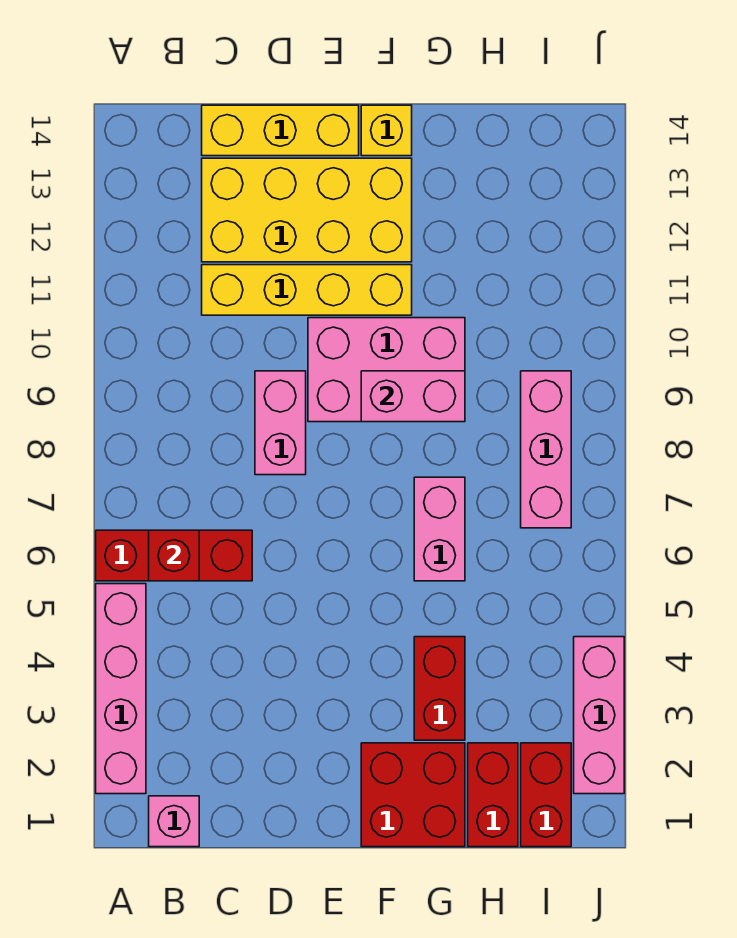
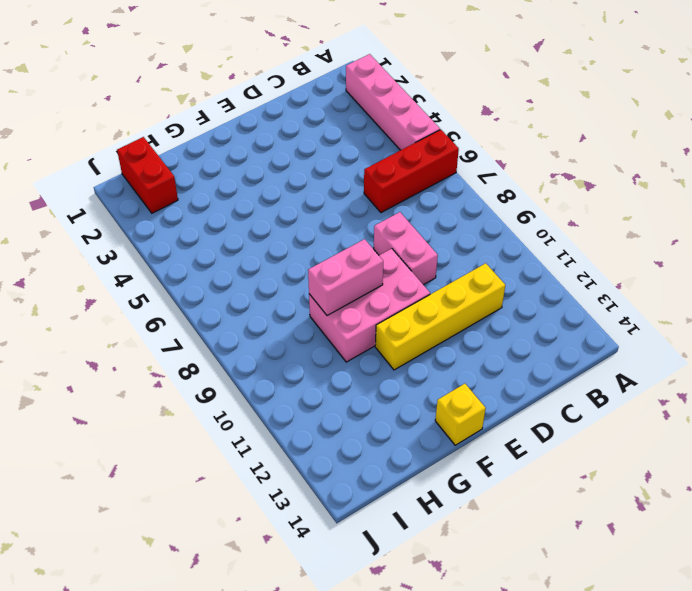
none -> pink 1x1 brick [149,796,199,847]
none -> yellow 2x4 brick [202,158,412,262]
none -> yellow 1x3 brick [202,105,359,156]

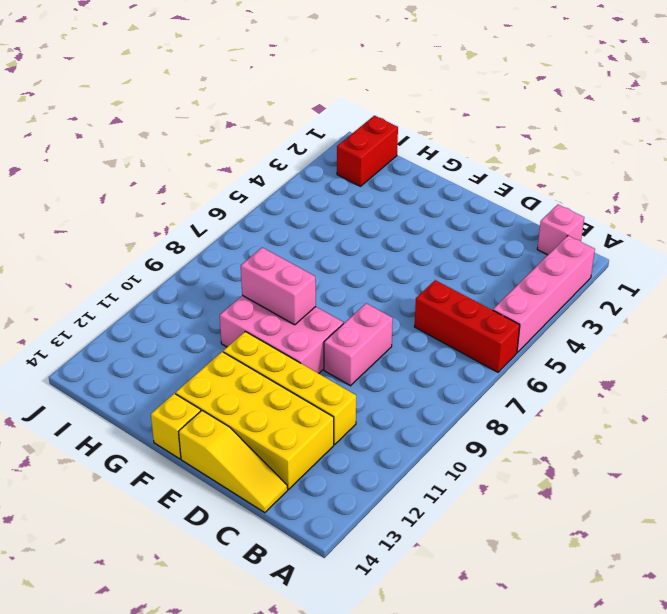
yellow 1x3 slope [179,411,288,513] -> yellow 1x3 brick [202,105,359,156]
none -> red 2x2 brick [361,743,465,847]
none -> red 1x2 brick [414,637,465,740]
none -> pink 1x2 brick [414,477,465,581]

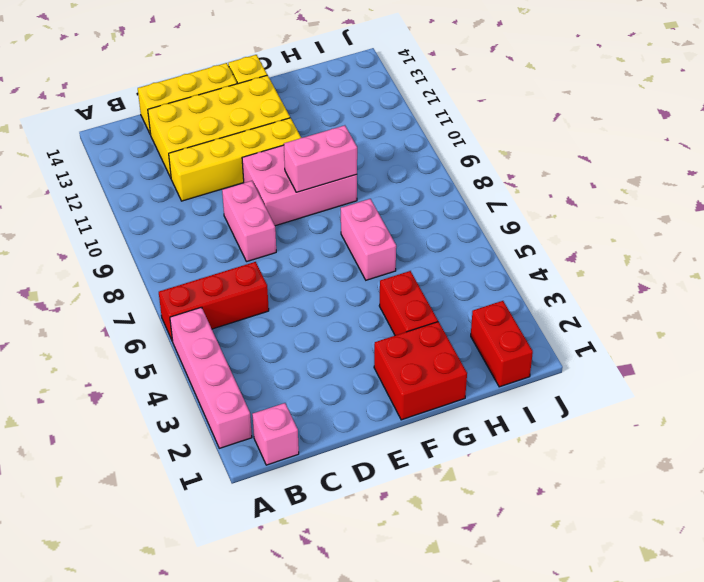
none -> red 1x2 brick [468,743,518,847]
none -> pink 1x3 brick [521,371,571,528]
none -> pink 1x3 brick [574,637,624,794]

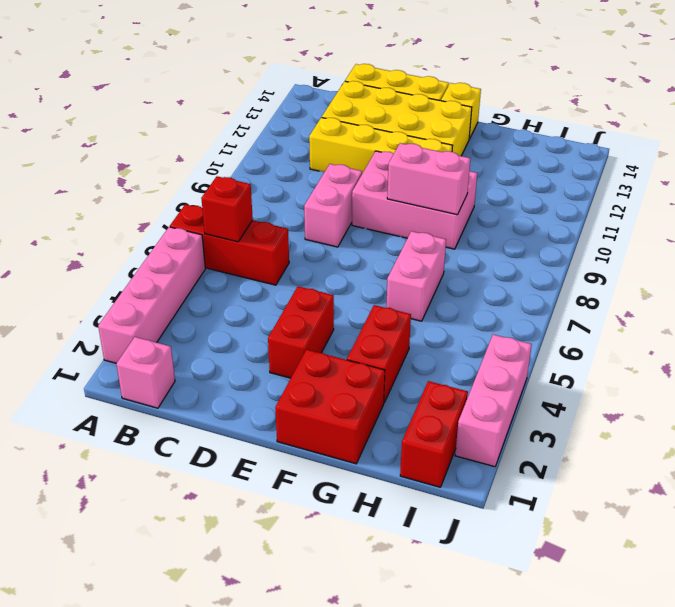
red 1x2 brick [268,286,334,378] -> red 1x2 brick moved to [468,743,518,847]
none -> pink 1x3 brick [521,371,571,528]

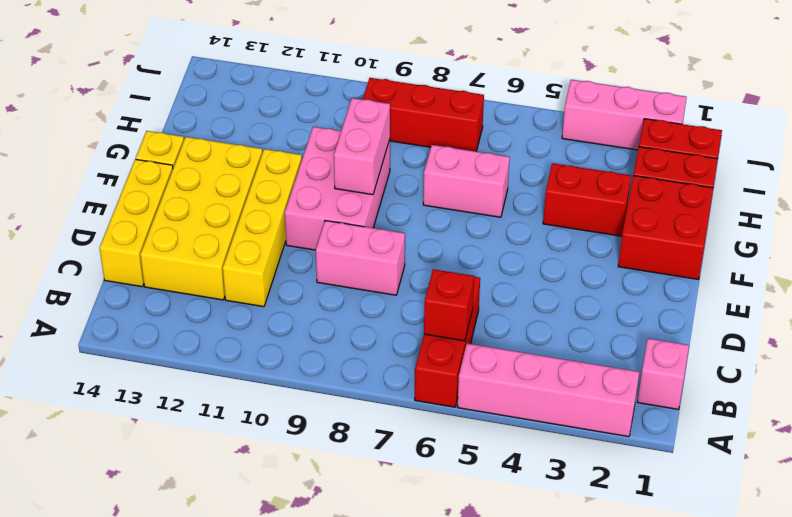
red 1x3 brick [363,78,484,151] -> pink 1x3 brick [521,371,571,528]

